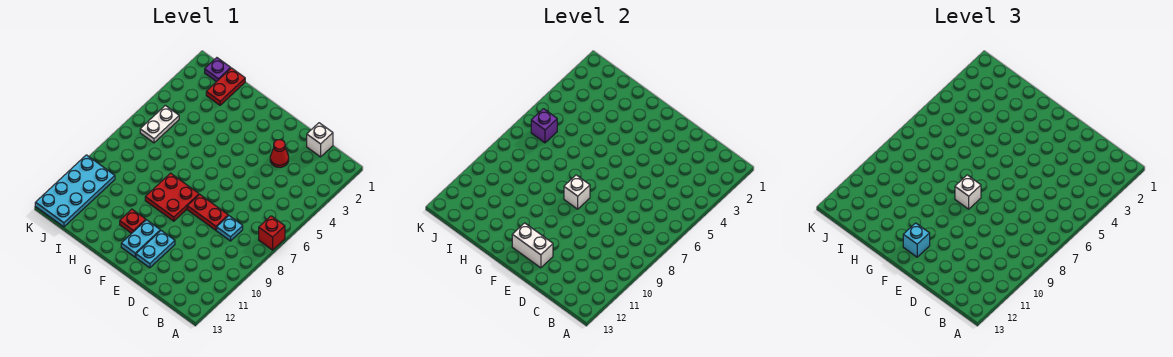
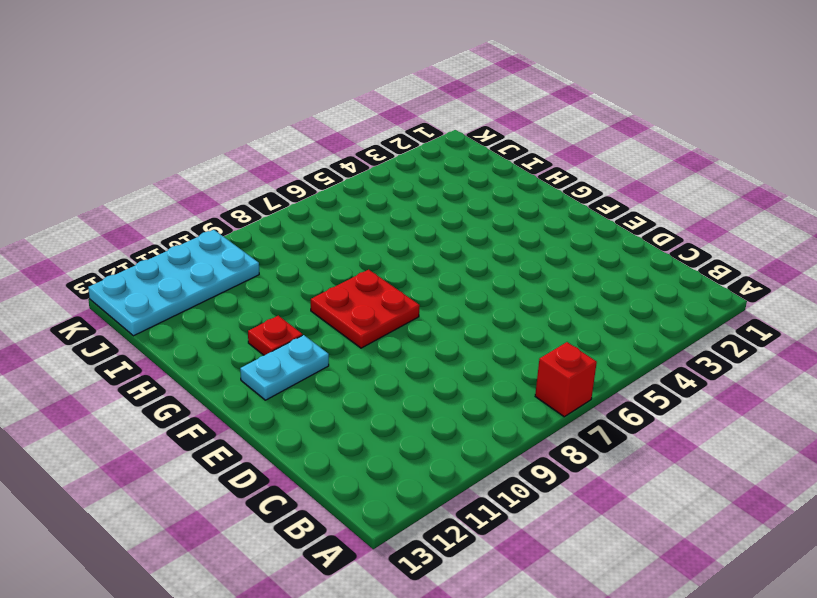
none -> white 1x1 brick [307,123,333,157]
none -> cyan 1x1 plate [217,216,243,241]
none -> red 1x1 cone [270,140,289,167]

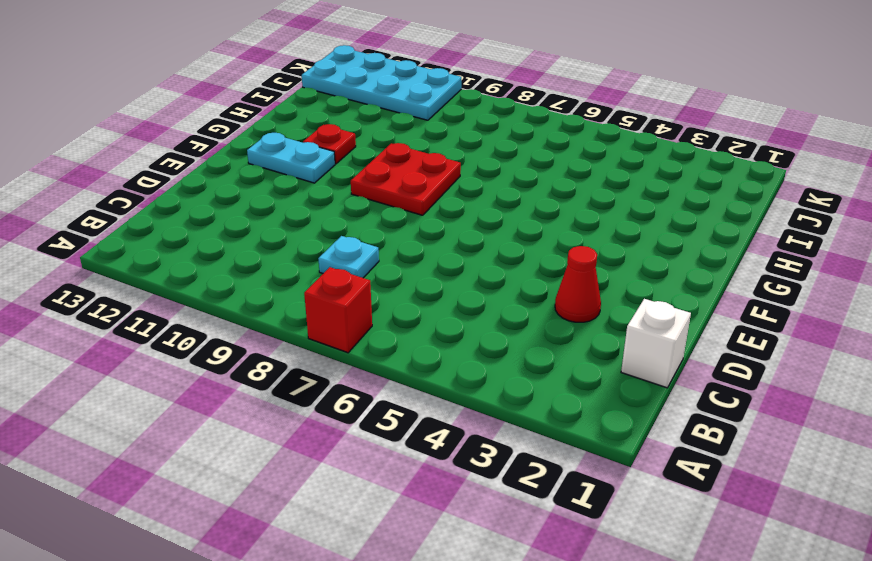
none -> red 1x2 plate [187,194,228,230]
none -> cyan 1x2 plate [136,231,175,268]
none -> red 1x2 plate [206,68,245,105]

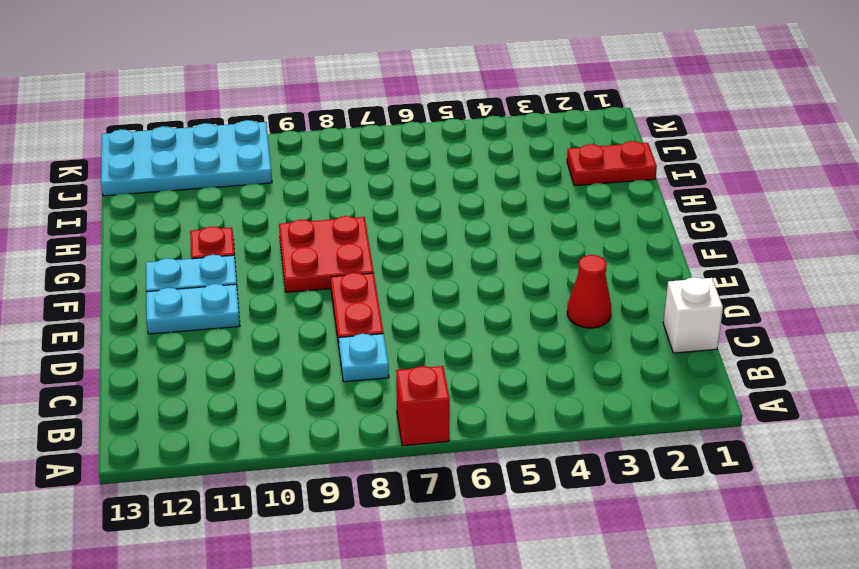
none -> purple 1x1 plate [205,58,231,82]
none -> white 1x2 plate [140,105,179,143]
none -> white 1x2 brick [512,223,553,268]

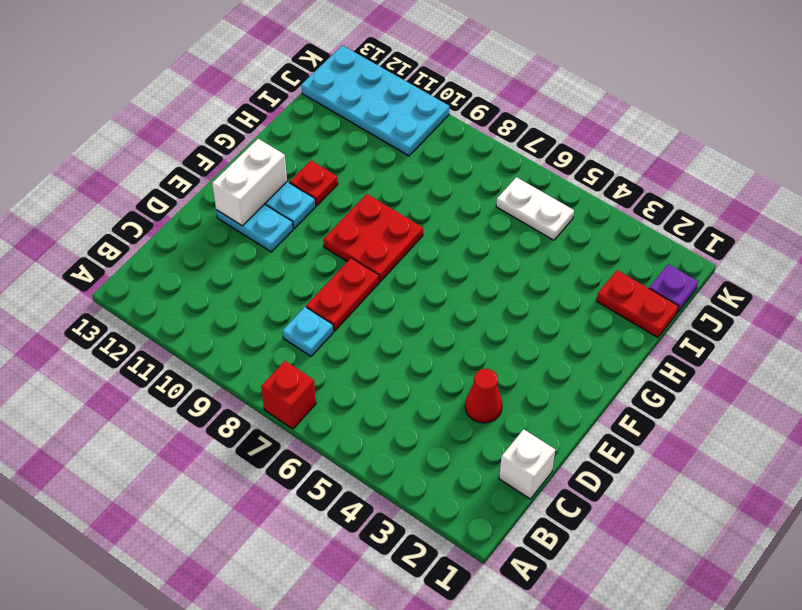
none -> white 1x1 brick [564,175,590,209]
none -> purple 1x1 brick [531,109,557,143]
none -> white 1x1 brick [955,175,981,209]

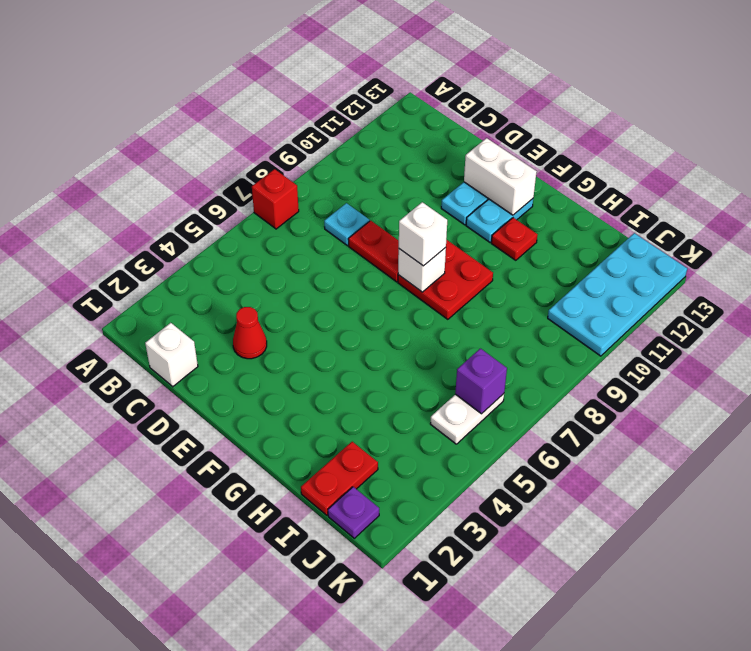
none -> cyan 1x1 brick [903,223,930,257]

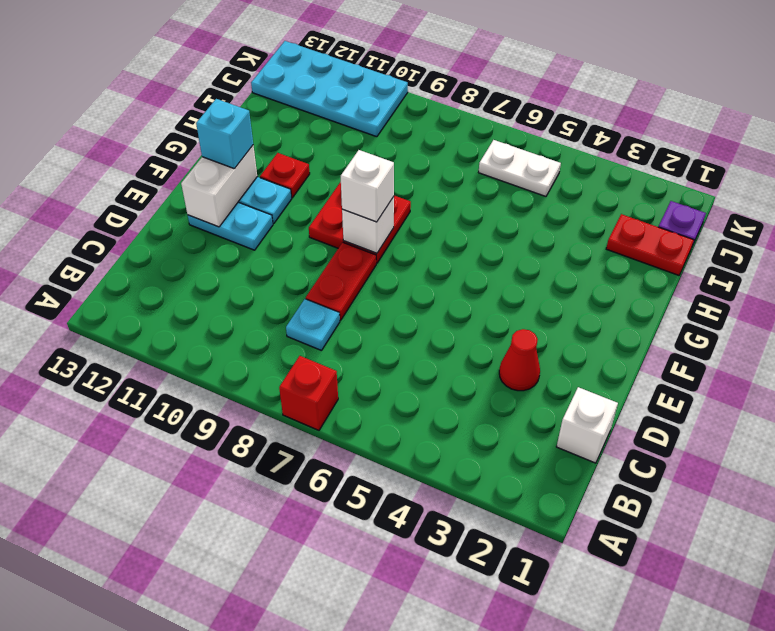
none -> purple 1x1 brick [531,109,557,143]

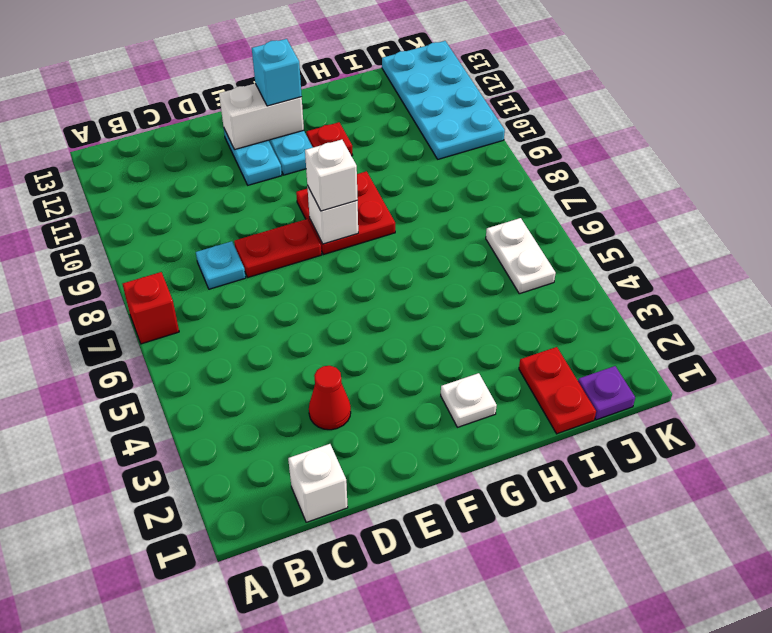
white 1x1 plate [441,373,497,427] -> none
none -> purple 1x1 brick [531,109,557,143]

